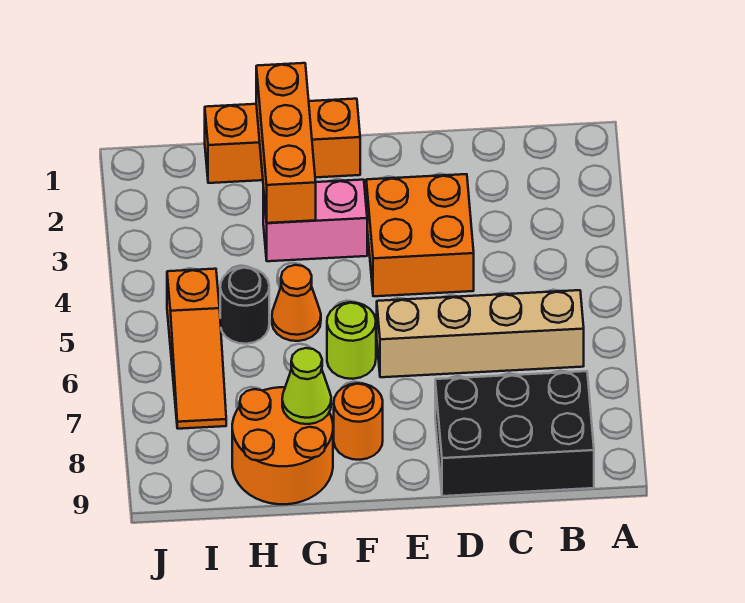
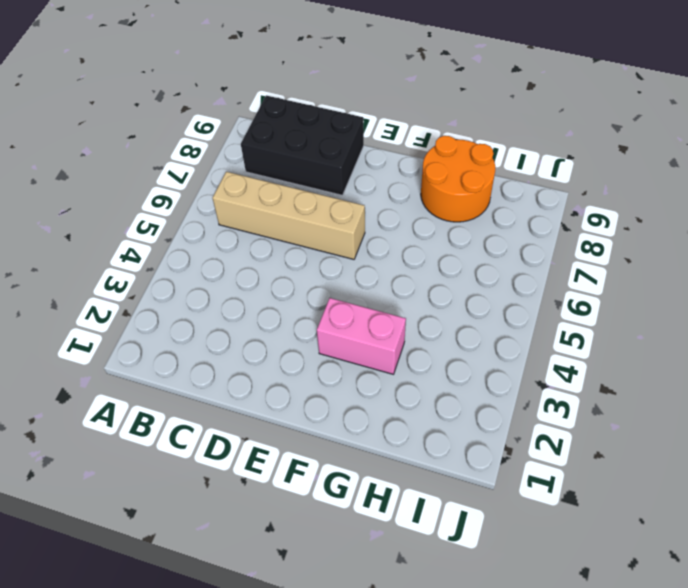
none -> orange 2x2 brick [366,174,474,296]
none -> orange 1x3 brick [205,99,360,183]
none -> lime 1x1 round brick [327,302,376,379]

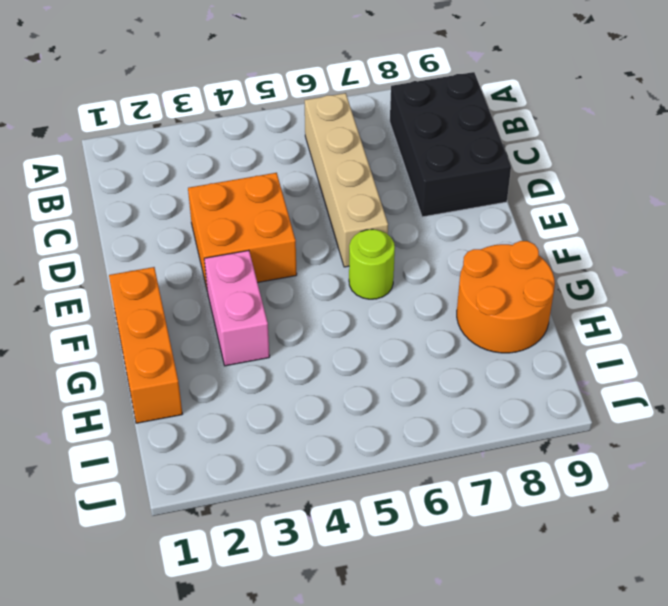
none -> orange 1x1 round brick [334,383,383,460]
none -> orange 1x1 cone [272,265,321,341]
none -> black 1x1 round brick [220,267,269,344]

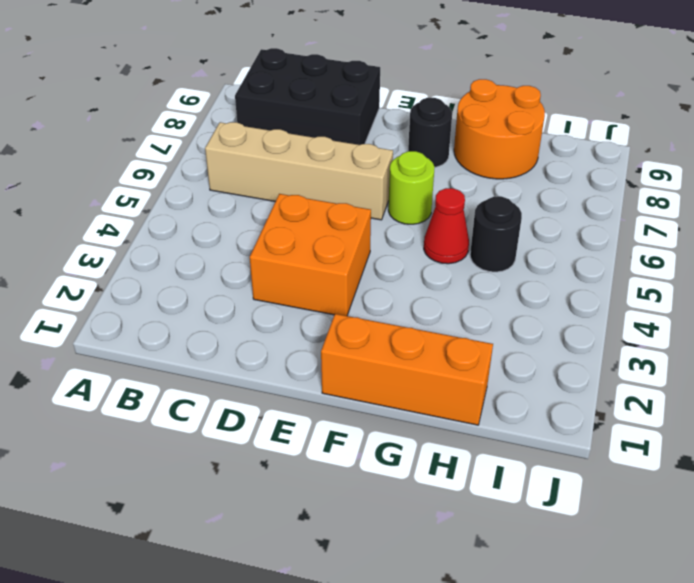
black 1x1 round brick [408,98,452,167] -> orange 1x1 round brick [334,383,383,460]
red 1x1 cone [424,188,469,264] -> orange 1x1 cone [272,265,321,341]
none -> pink 1x2 brick [263,180,367,261]
none -> orange 1x3 slope [167,269,226,429]
none -> orange 1x3 brick [256,63,316,223]

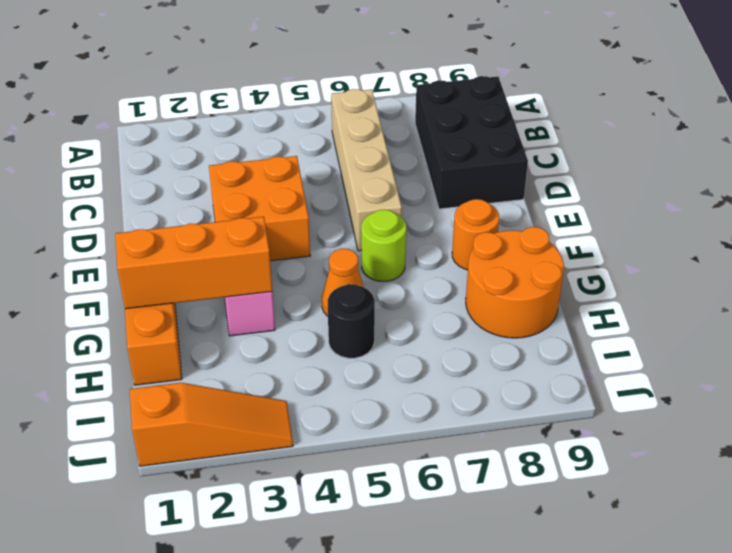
orange 1x3 slope [130,383,293,466] -> orange 1x3 slope moved to [167,269,226,429]
none -> lime 1x1 cone [282,348,331,424]

